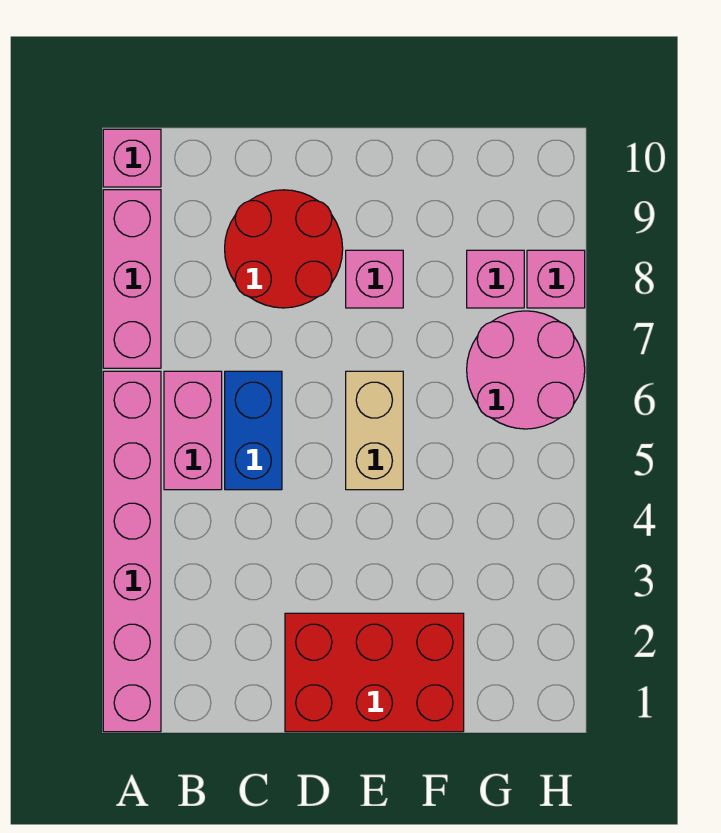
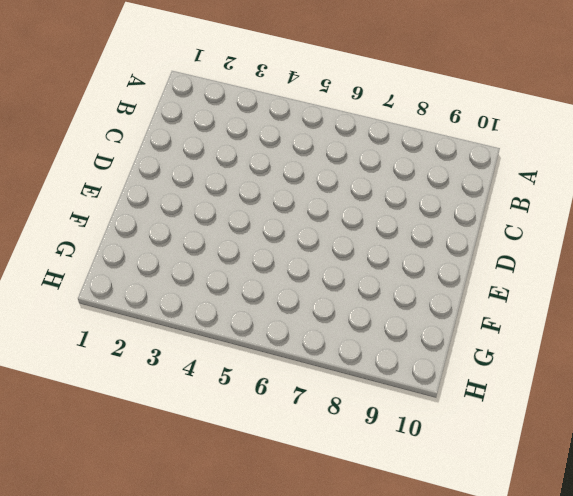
none -> pink 1x6 brick [103,371,161,732]
none -> pink 1x3 brick [103,190,161,368]
none -> pink 1x1 brick [103,129,161,187]

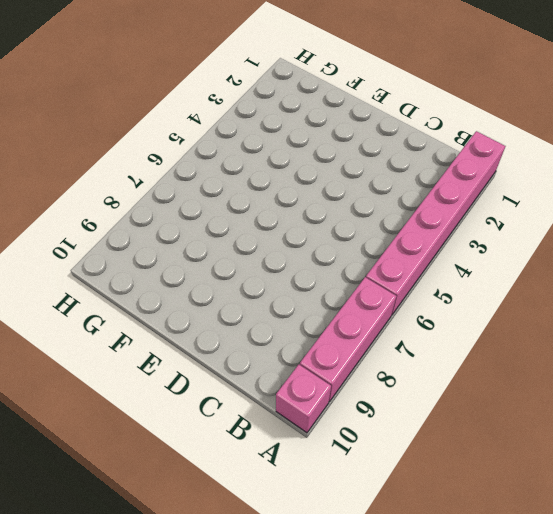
none -> pink 1x2 brick [164,371,222,490]
none -> blue 1x2 brick [225,371,282,490]
none -> red 2x2 round brick [225,190,343,308]

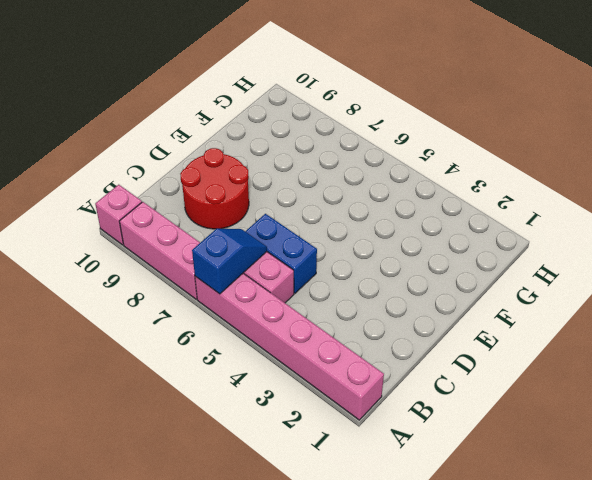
blue 1x2 slope [192,229,267,294] -> none
none -> red 2x3 brick [285,613,464,732]
none -> tan 1x2 brick [346,371,403,490]
none -> pink 1x1 brick [346,250,403,308]

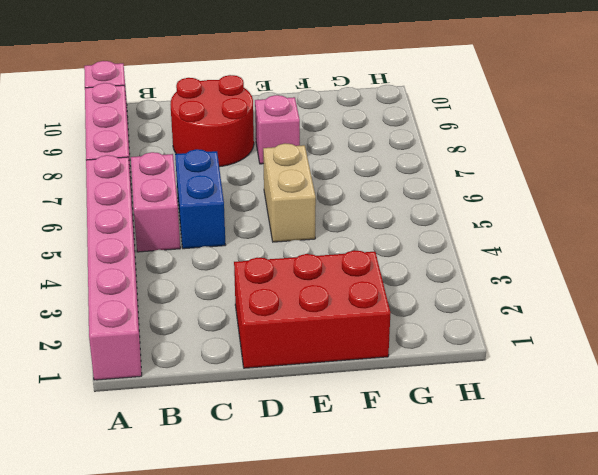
none -> pink 2x2 round brick [467,311,585,429]
none -> pink 1x1 brick [467,250,524,308]
none -> pink 1x1 brick [527,250,585,308]

